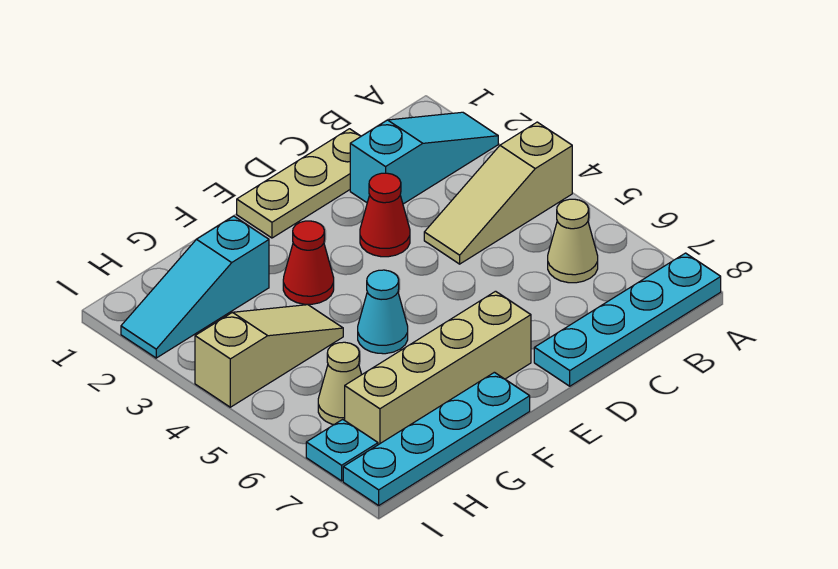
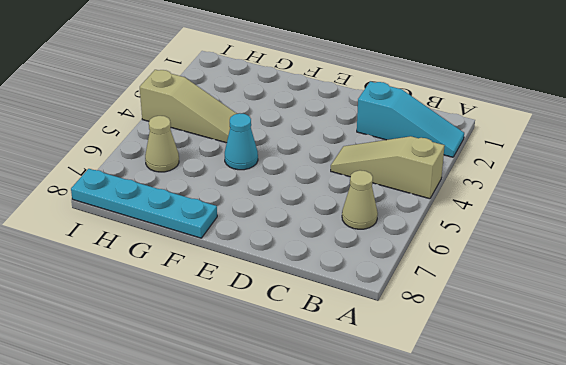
none -> cyan 1x4 plate [534,253,721,386]
none -> tan 1x3 plate [237,129,361,238]
none -> red 1x1 cone [360,173,410,257]

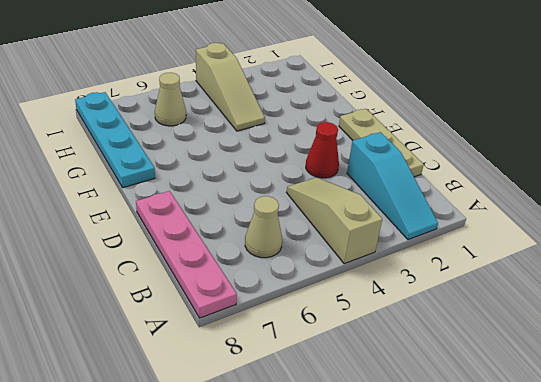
pink 1x4 plate [136,191,237,318] -> cyan 1x4 plate [534,253,721,386]
none -> tan 1x4 brick [345,291,531,445]
none -> red 1x1 cone [283,221,334,304]
none -> cyan 1x1 cone [358,270,408,354]

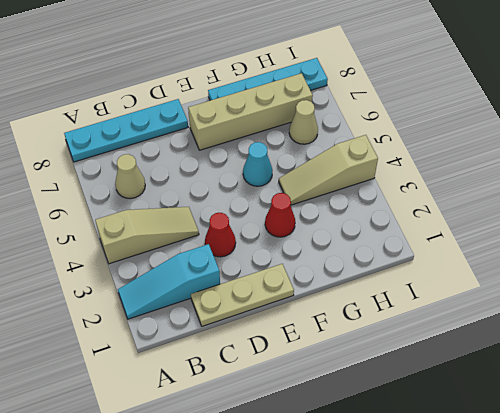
none -> cyan 1x3 slope [121,216,269,358]
none -> cyan 1x1 plate [306,419,378,481]

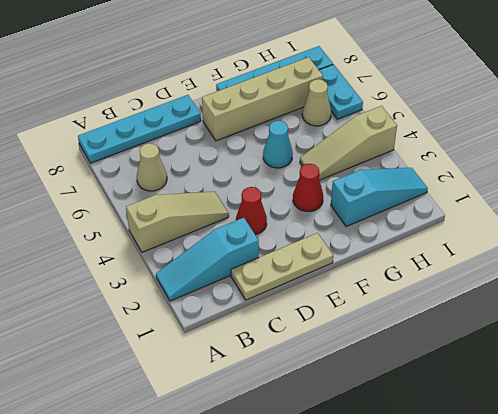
cyan 1x2 plate [319,65,363,119] -> cyan 1x1 plate [306,419,378,481]

